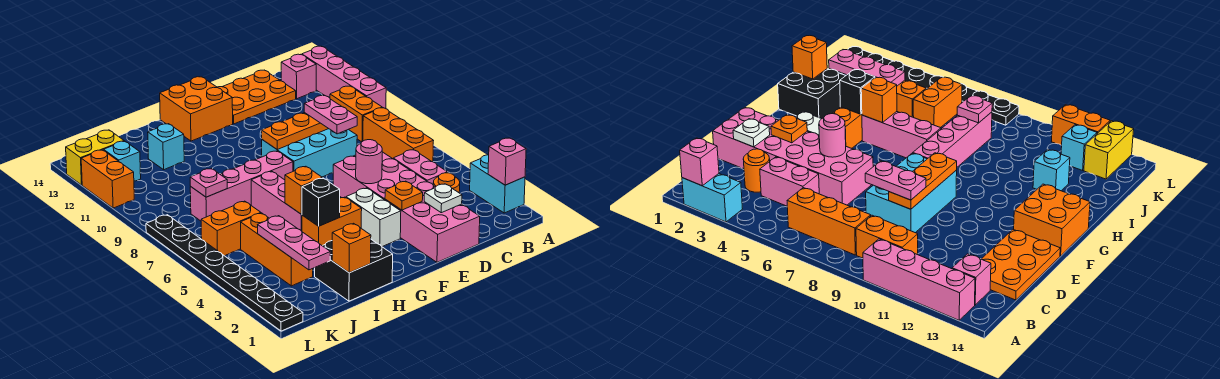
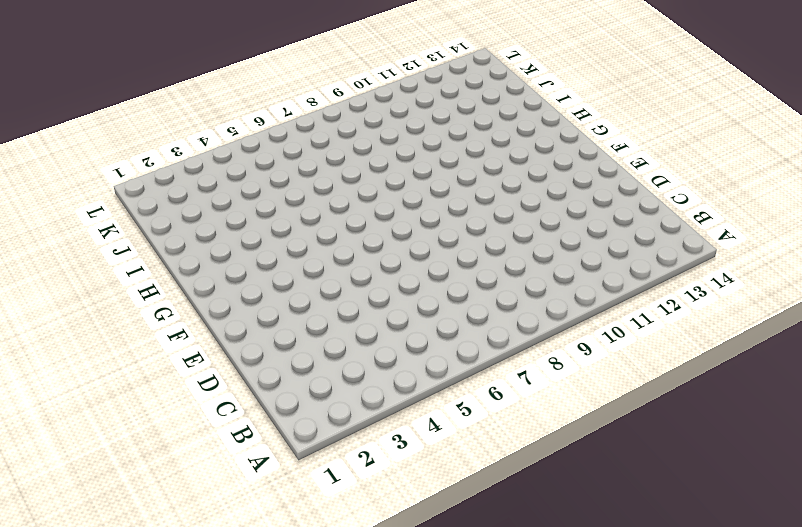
none -> cyan 1x2 brick [470,155,525,213]
none -> pink 1x4 brick [302,46,386,109]
none -> orange 1x3 brick [363,108,434,162]
none -> orange 1x2 brick [330,86,382,142]

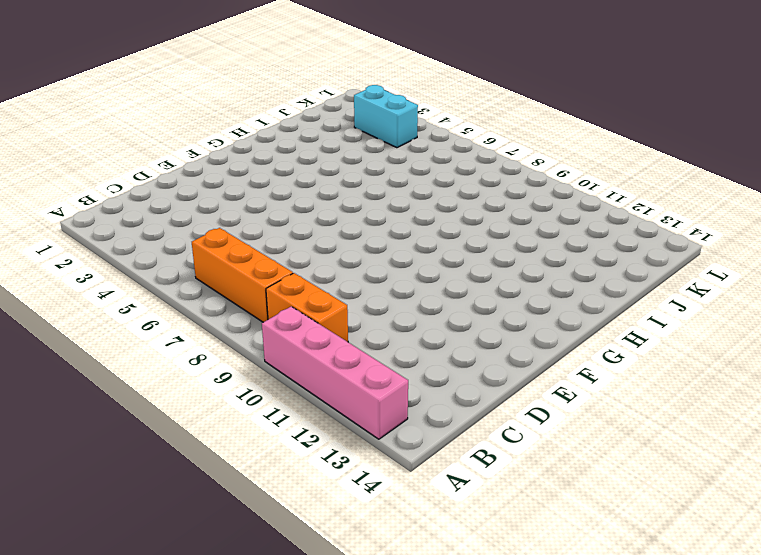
cyan 1x2 brick [354,85,418,148] -> cyan 1x2 brick moved to [470,155,525,213]
none -> pink 1x1 brick [281,54,316,99]
none -> orange 1x1 round brick [433,173,460,193]
none -> pink 1x2 brick [393,150,447,184]
none -> orange 2x3 plate [217,70,296,124]

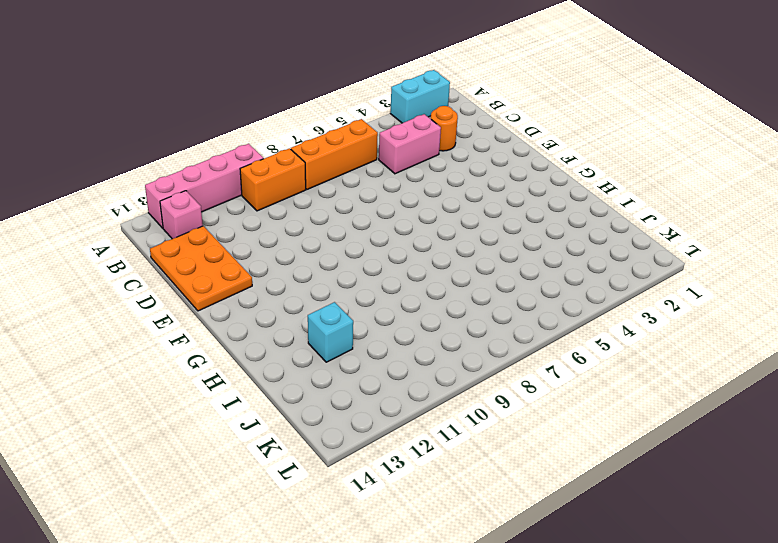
none -> pink 2x6 brick [333,152,480,262]
none -> cyan 2x3 brick [262,129,357,177]
none -> white 1x2 brick [346,188,401,247]
none -> orange 2x2 brick [160,77,233,141]

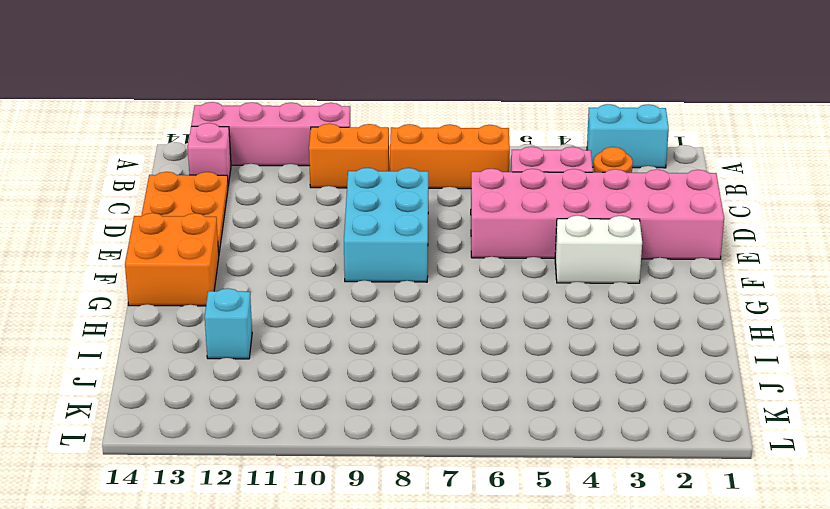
none -> orange 1x2 brick [302,197,362,246]
none -> pink 1x4 brick [190,151,293,221]
none -> black 2x2 brick [315,240,393,301]
none -> pink 1x3 brick [251,171,302,231]

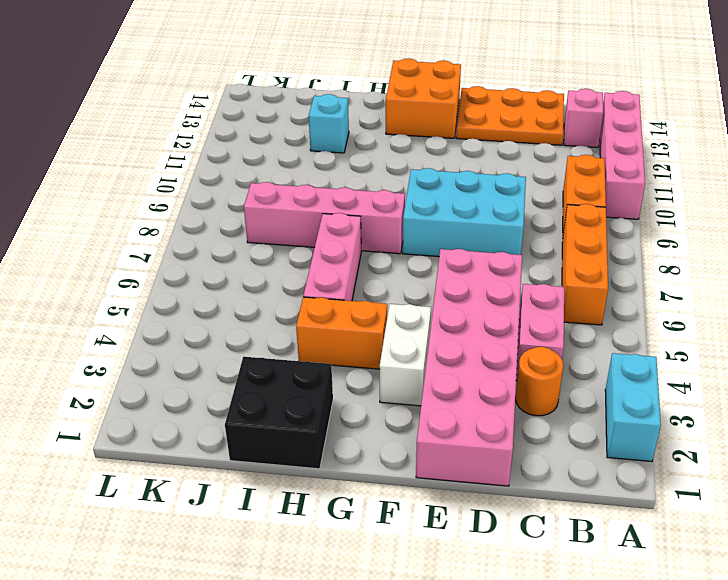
none -> orange 1x3 brick [241,213,313,286]
none -> orange 1x2 brick [201,201,261,256]
none -> cyan 1x1 brick [104,141,141,181]
none -> yellow 1x2 brick [66,130,124,185]

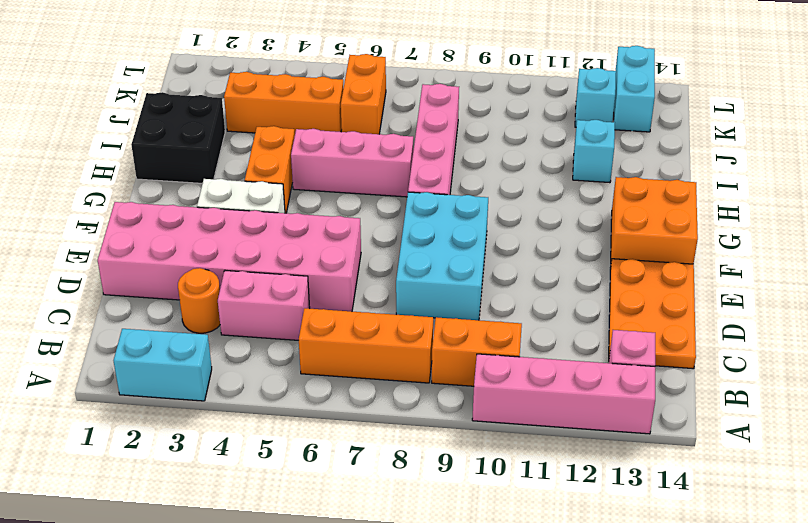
cyan 1x2 brick [614,46,655,132] -> yellow 1x2 brick [66,130,124,185]
none -> black 1x8 plate [146,215,303,331]
none -> orange 1x2 brick [81,150,134,208]
none -> pink 1x1 brick [488,138,526,185]
none -> white 1x1 plate [424,184,462,213]

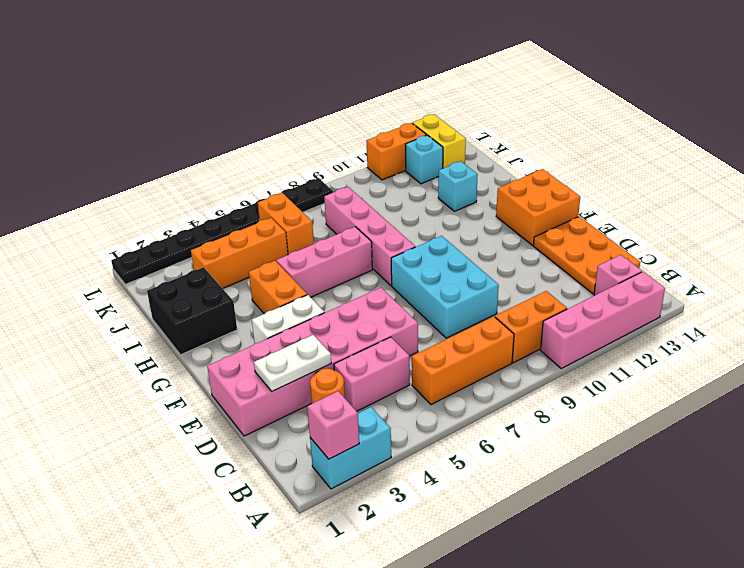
white 1x2 plate [254,335,331,391] -> white 1x1 plate [424,184,462,213]
none -> orange 1x3 plate [261,113,328,150]
none -> orange 1x1 plate [385,181,423,210]
none -> pink 1x1 round brick [356,140,382,184]
none -> black 1x1 brick [302,178,340,226]

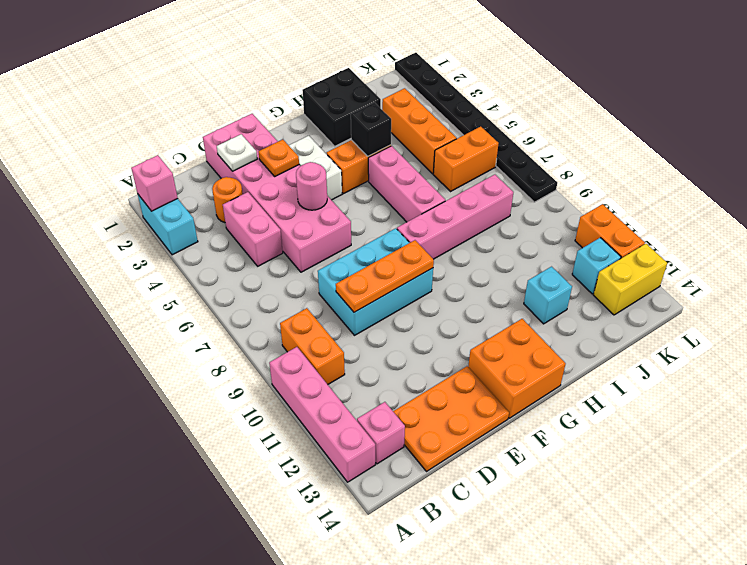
none -> orange 1x3 brick [363,108,434,162]
none -> orange 1x1 brick [285,166,322,214]
none -> orange 1x1 brick [332,223,371,273]
none -> pink 1x3 plate [258,216,330,270]

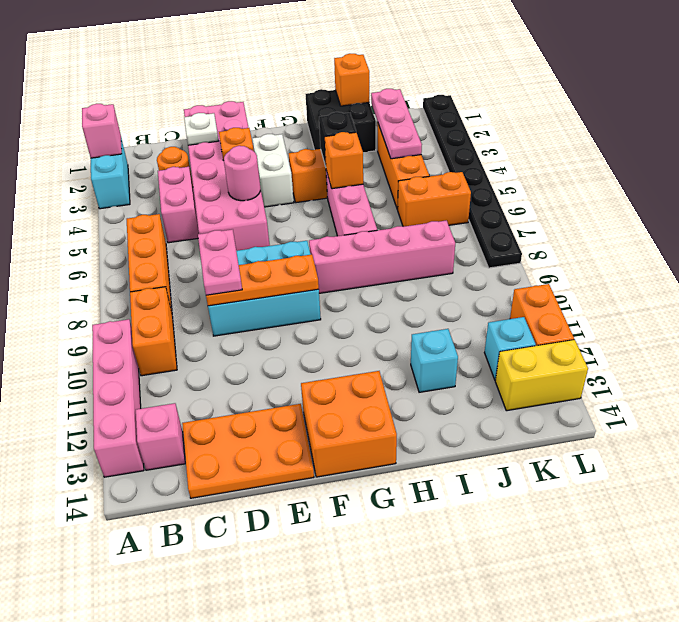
none -> pink 1x1 plate [190,168,227,197]

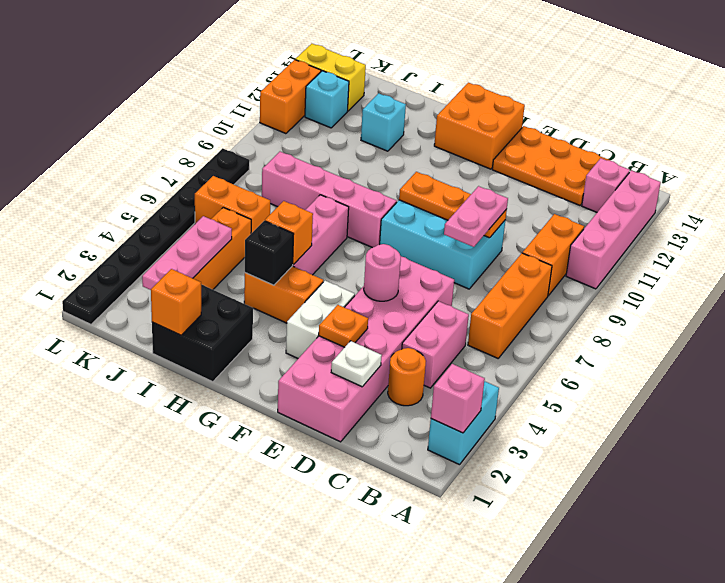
none -> pink 1x1 plate [190,168,227,197]

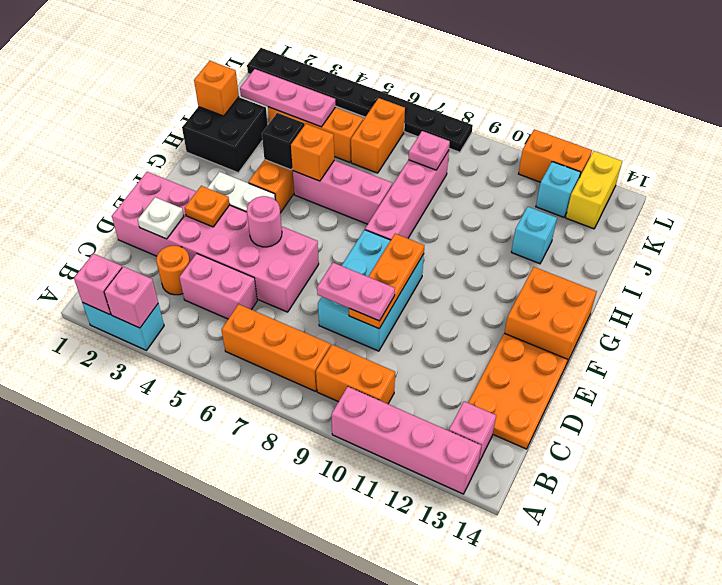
pink 1x1 brick [104,266,158,328] -> none

